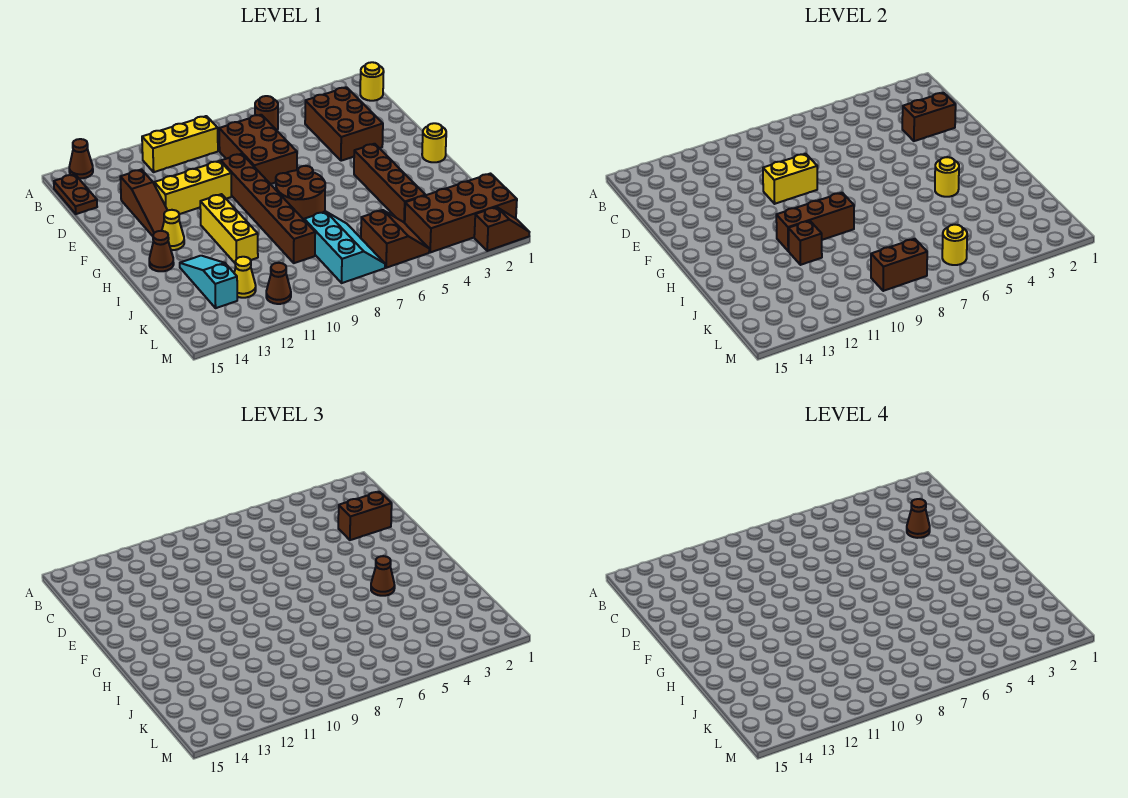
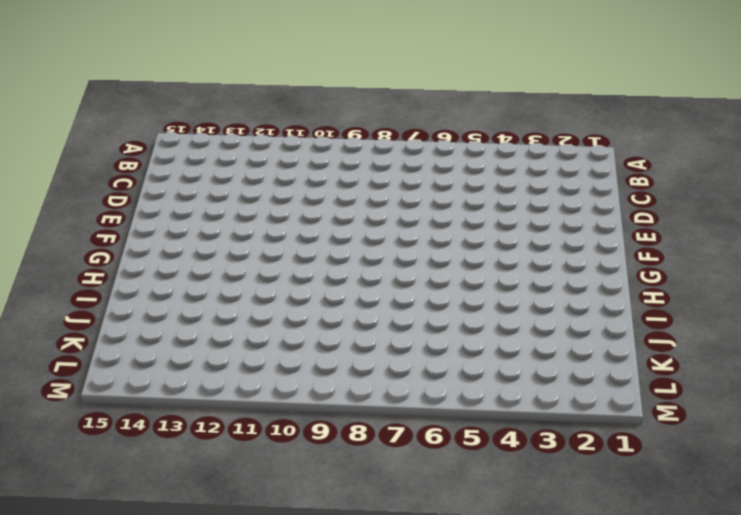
none -> brown 1x1 cone [69,139,93,178]
none -> yellow 1x1 round brick [360,62,384,101]
none -> brown 1x1 round brick [255,96,278,130]
none -> yellow 1x3 brick [142,116,218,172]

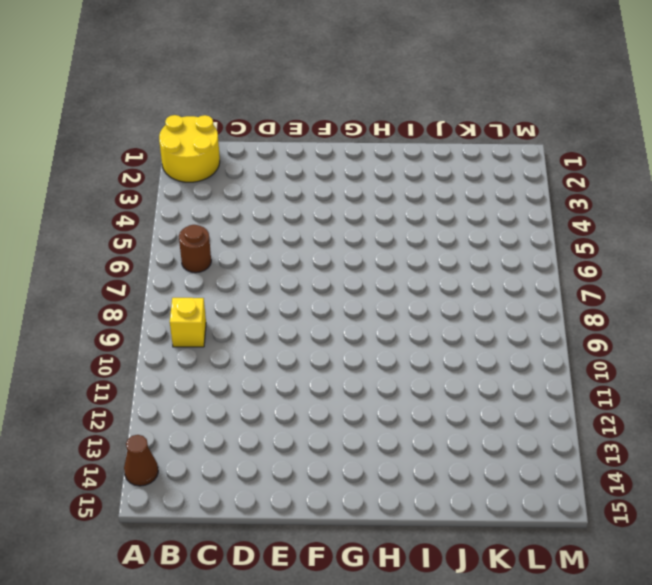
yellow 2x2 round brick [159,115,220,182] -> yellow 1x1 round brick [360,62,384,101]
yellow 1x1 brick [170,298,206,347] -> yellow 1x3 brick [142,116,218,172]
none -> brown 1x2 plate [54,174,97,214]
none -> brown 2x3 brick [305,87,383,161]
none -> brown 2x3 brick [219,115,297,184]
none -> brown 1x3 slope [120,169,168,236]

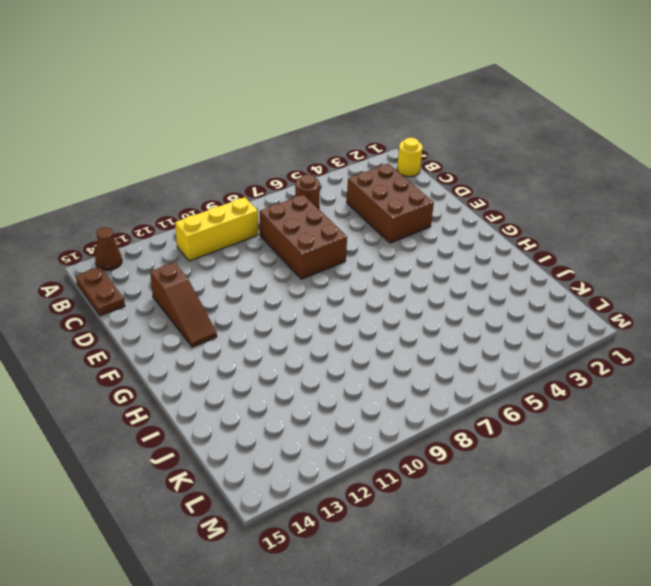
none -> brown 1x6 brick [221,154,315,263]
none -> yellow 1x3 brick [154,161,232,214]
none -> yellow 1x1 round brick [422,123,446,162]
none -> brown 1x4 brick [354,144,425,223]

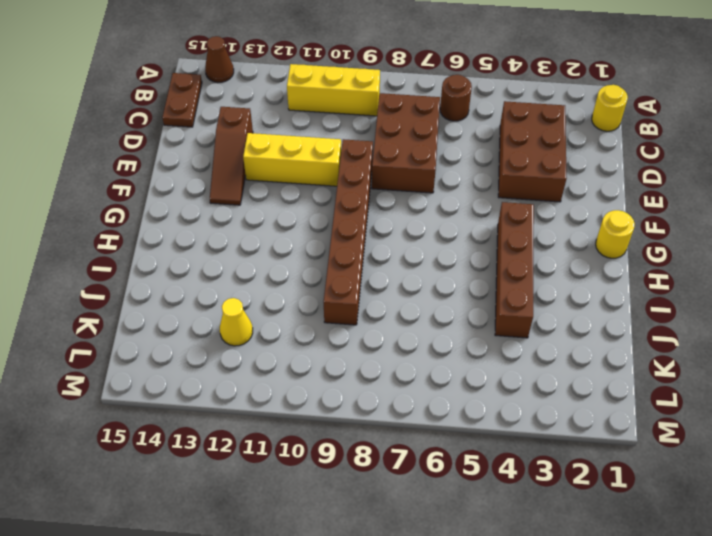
none -> brown 2x2 round brick [276,166,325,219]
none -> yellow 1x3 brick [200,194,258,263]
none -> yellow 1x1 cone [162,210,184,250]
none -> brown 1x1 cone [149,231,174,271]

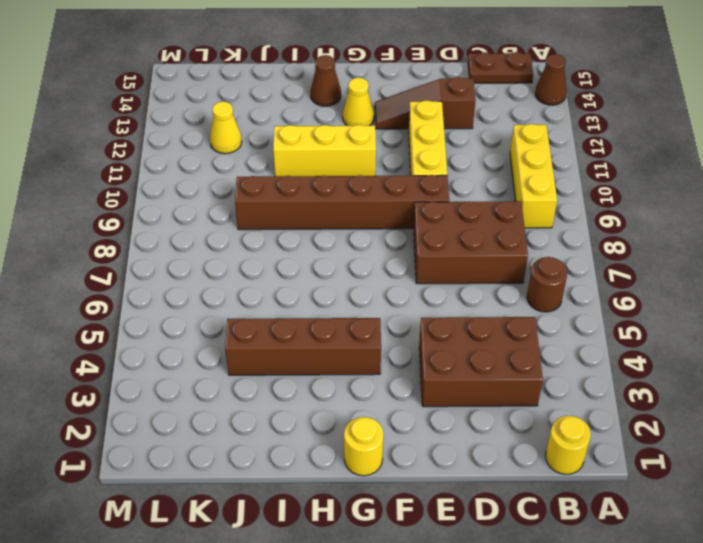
none -> brown 2x2 round brick [276,166,325,219]
none -> cyan 1x3 slope [180,256,237,308]
none -> cyan 2x3 slope [304,212,385,283]
none -> brown 2x4 brick [405,174,517,252]

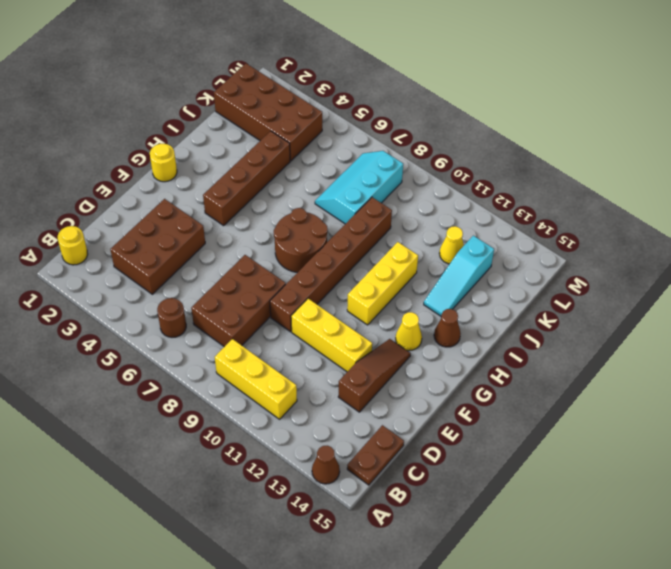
none -> brown 2x2 slope [361,210,429,268]
none -> brown 1x1 cone [266,263,291,304]
none -> brown 1x2 slope [474,207,529,251]
none -> brown 1x2 brick [902,93,956,141]

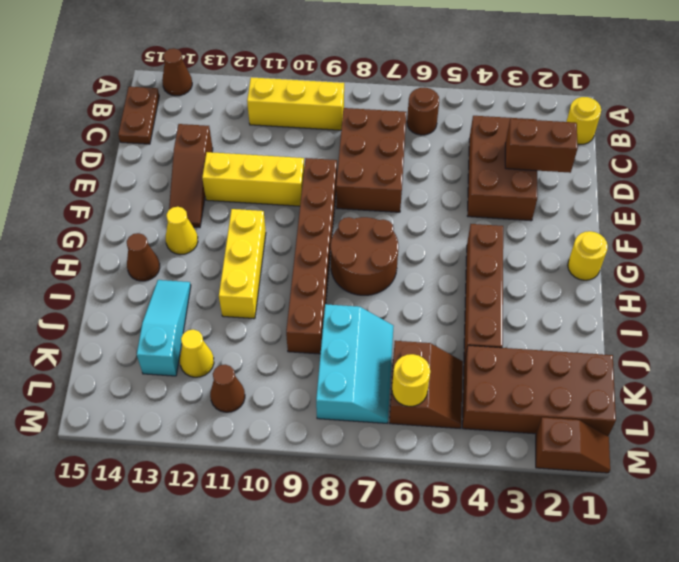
none -> yellow 1x2 brick [763,154,817,204]
none -> yellow 1x1 round brick [935,157,959,197]
none -> brown 1x3 brick [776,193,854,251]
none -> brown 1x1 brick [789,221,822,265]

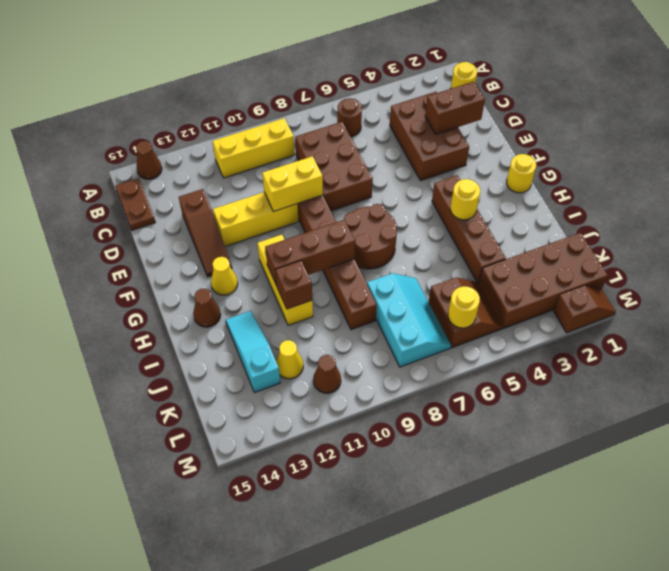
none -> brown 1x2 brick [871,239,927,291]
none -> brown 1x2 brick [338,492,392,540]
none -> brown 1x1 cone [371,556,395,596]
none -> brown 1x1 cone [907,499,930,538]

